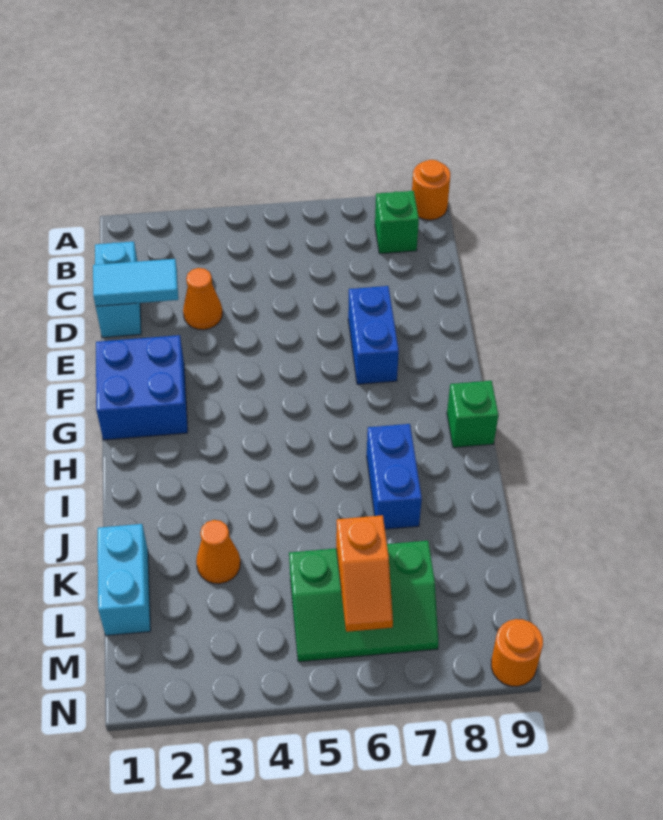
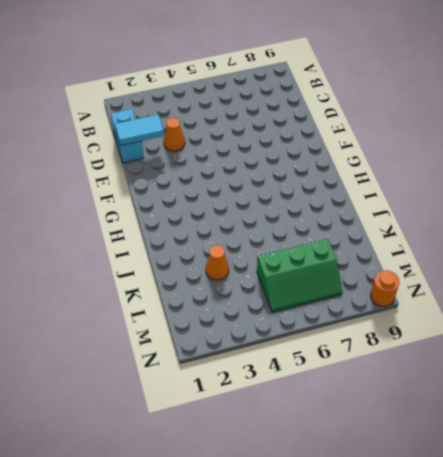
none -> orange 1x1 round brick [412,160,450,220]
none -> green 1x1 brick [375,191,419,254]
none -> blue 1x2 brick [348,286,399,384]

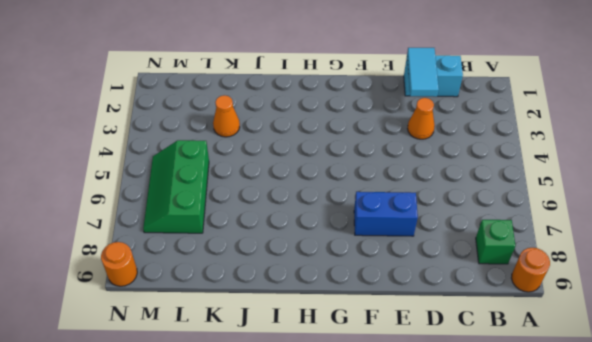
none -> blue 2x2 brick [96,335,188,440]
none -> green 1x1 brick [447,381,498,448]
none -> blue 1x2 brick [367,424,422,529]

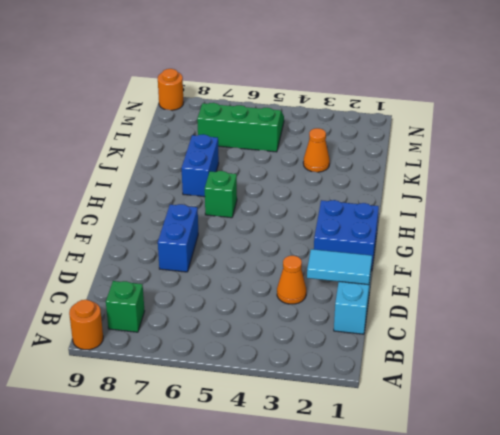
green 1x1 brick [205,171,237,218] -> green 1x1 brick moved to [447,381,498,448]
none -> cyan 1x2 brick [98,524,151,636]
none -> orange 1x2 slope [336,515,393,632]

